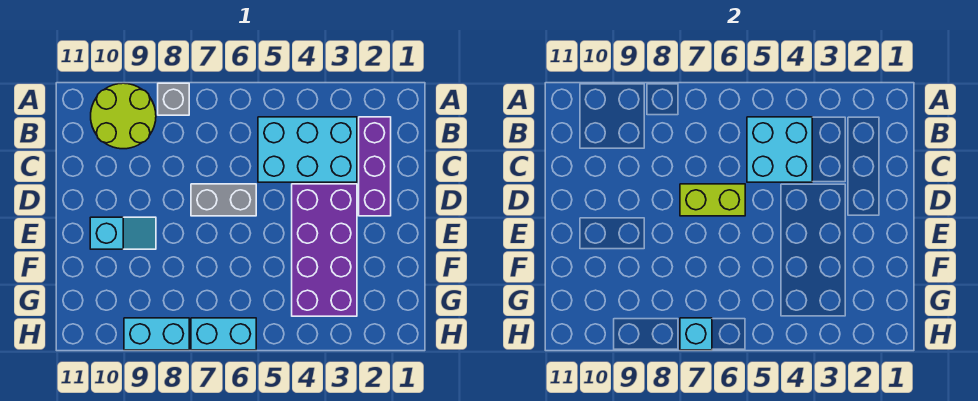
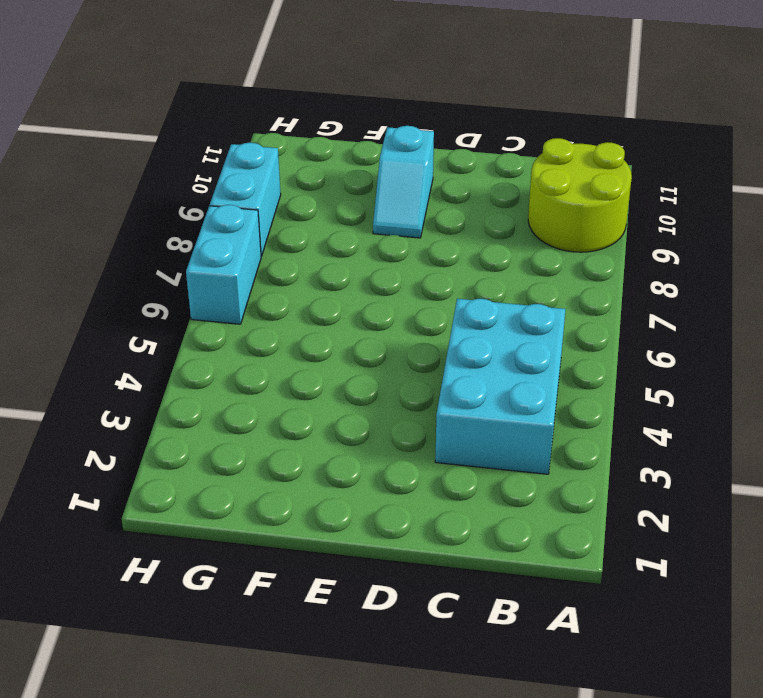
none -> grey 1x1 brick [158,83,189,115]
none -> purple 1x3 brick [359,117,391,216]
none -> purple 2x4 brick [292,184,357,316]

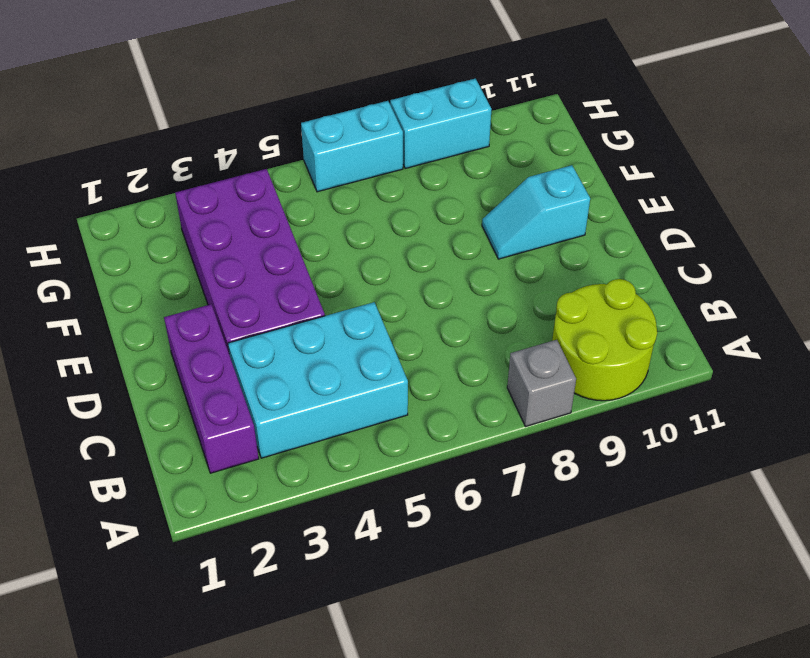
none -> grey 1x2 brick [191,184,256,216]
none -> cyan 2x2 brick [747,117,812,182]
none -> lime 1x2 brick [680,184,745,216]

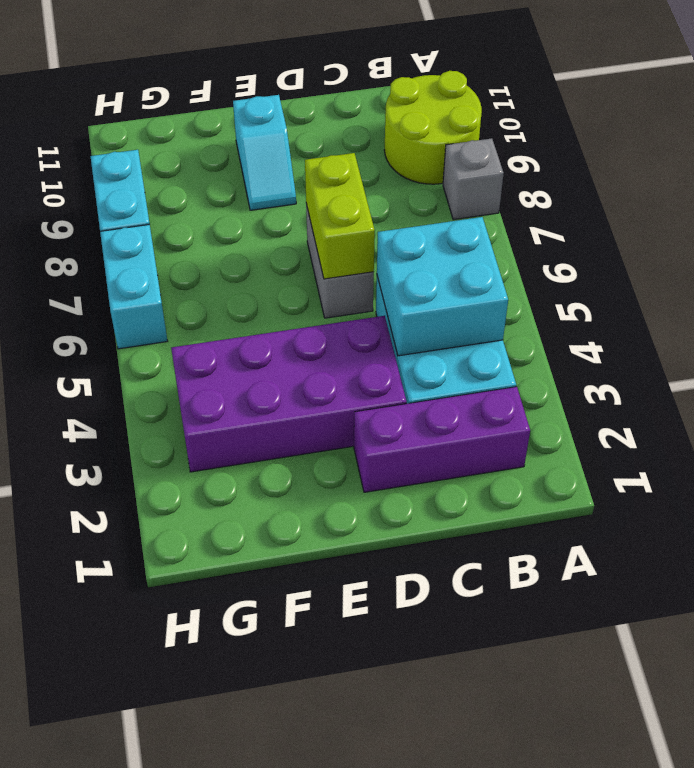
none -> cyan 1x1 brick [680,318,712,350]

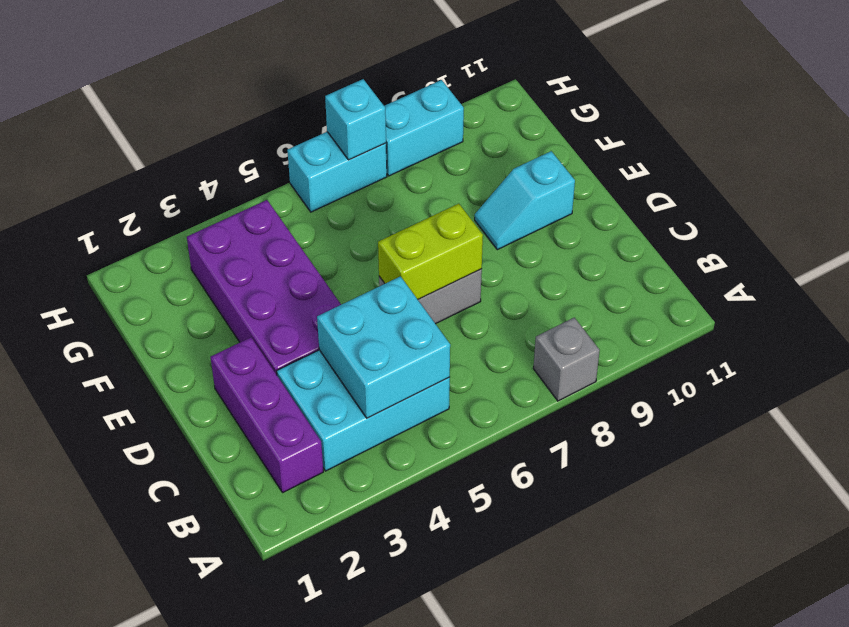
none -> lime 2x2 round brick [91,83,156,149]

